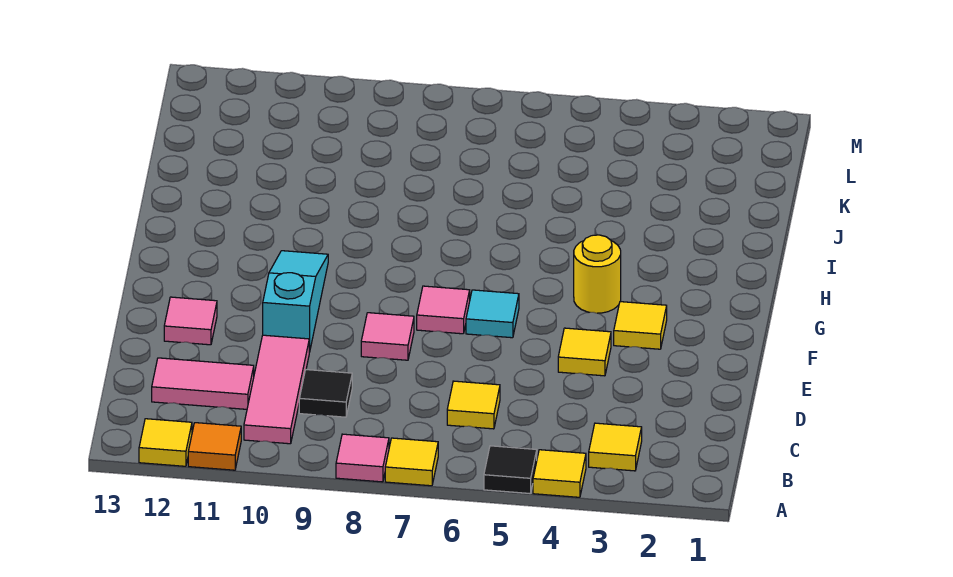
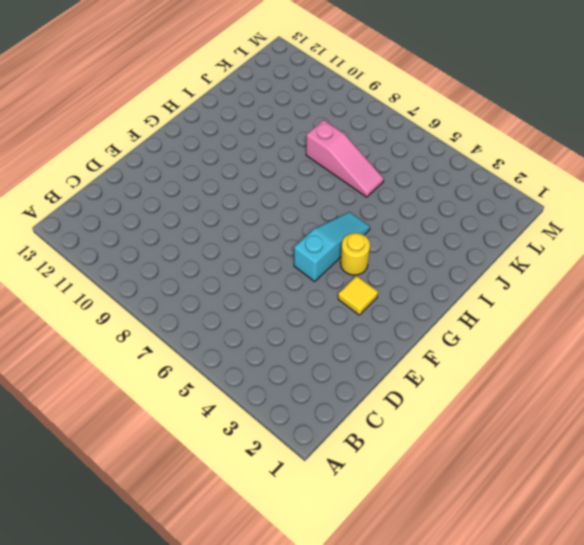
cyan 1x3 slope [294,212,370,281] -> cyan 1x3 slope moved to [263,251,328,352]
pink 1x3 slope [306,120,384,197] -> none
none -> yellow 1x1 tile [533,450,586,497]
none -> black 1x1 tile [484,446,537,494]
none -> yellow 1x1 tile [385,438,438,486]

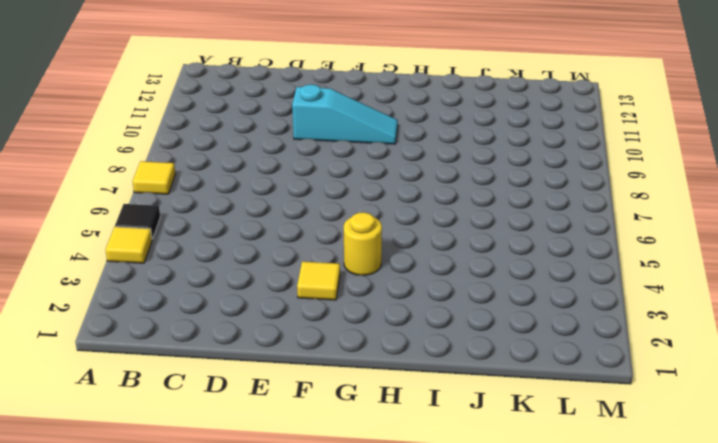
none -> pink 1x1 tile [336,434,389,482]
none -> orange 1x1 tile [188,423,241,470]
none -> yellow 1x1 tile [139,419,192,466]

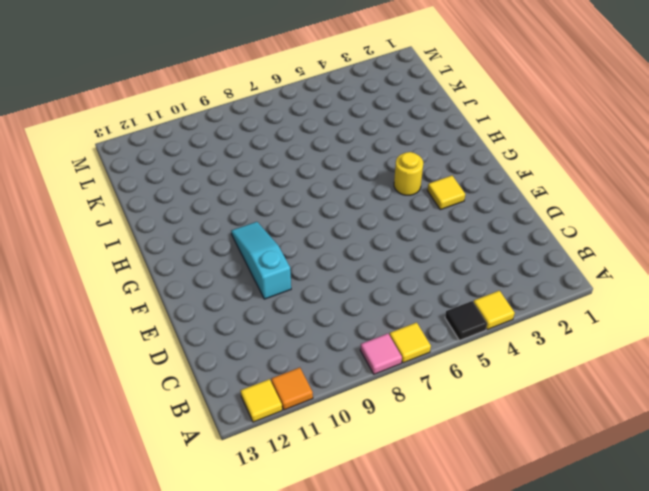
none -> yellow 1x1 tile [589,423,642,471]
none -> pink 1x3 tile [244,335,309,444]
none -> yellow 1x1 tile [447,381,500,429]

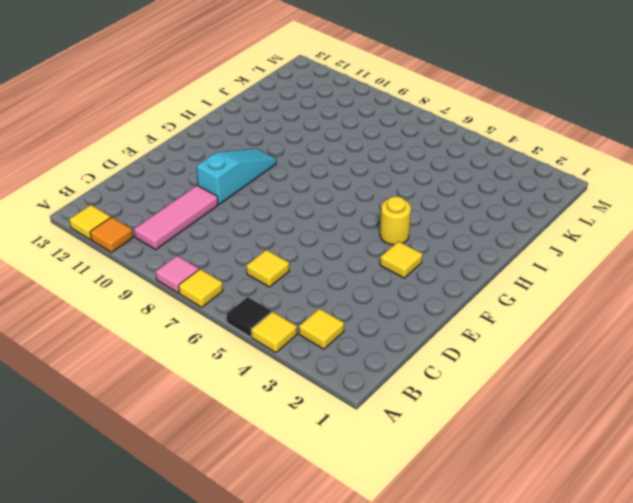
none -> black 1x1 tile [299,370,352,417]
none -> pink 1x2 tile [152,358,254,409]
none -> yellow 1x1 tile [558,328,611,376]

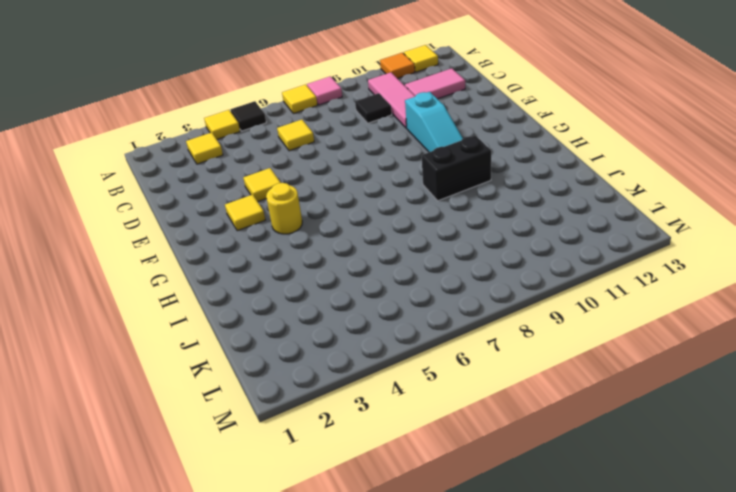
black 1x2 brick [422,135,491,201] -> none
none -> pink 1x1 tile [361,313,414,360]
none -> pink 1x1 tile [164,297,217,345]
none -> cyan 1x1 tile [466,290,519,338]

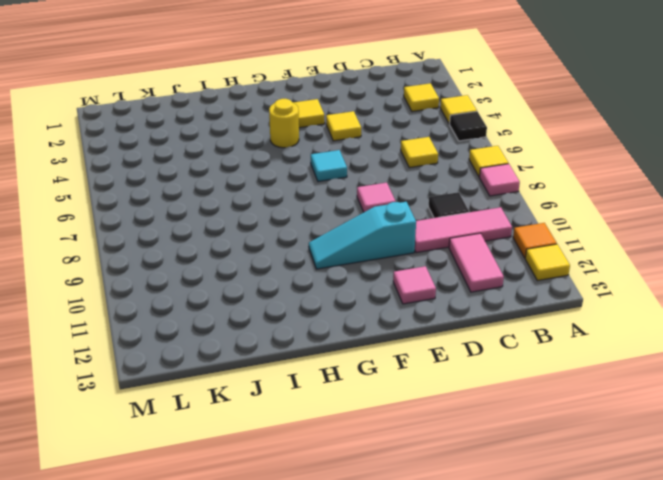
none -> pink 1x1 tile [417,286,470,334]

